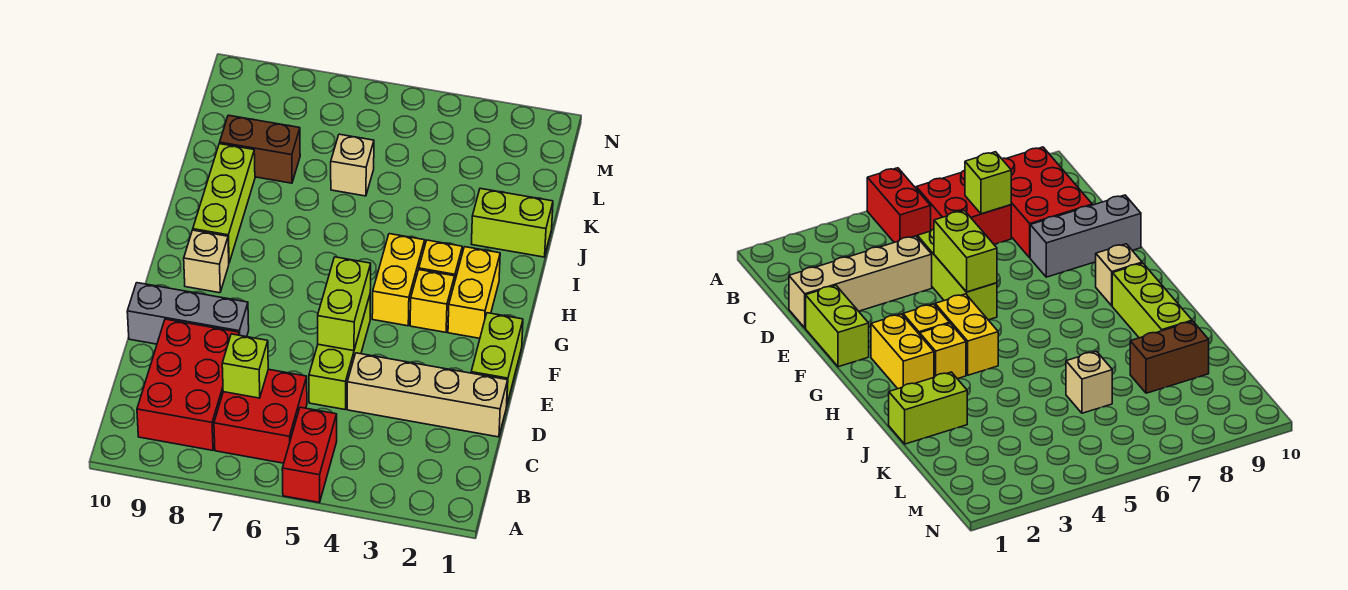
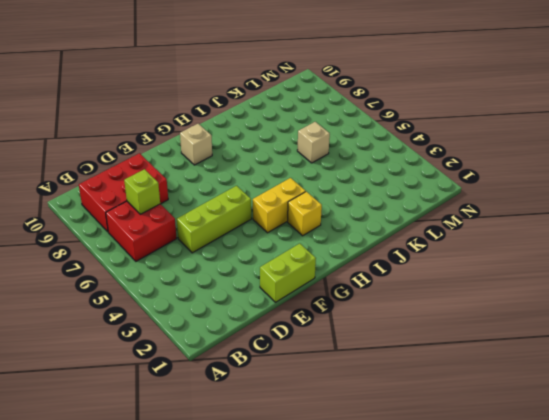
none -> red 1x2 brick [282,407,337,502]
none -> tan 1x4 brick [347,353,508,437]
none -> grey 1x3 brick [127,283,249,344]

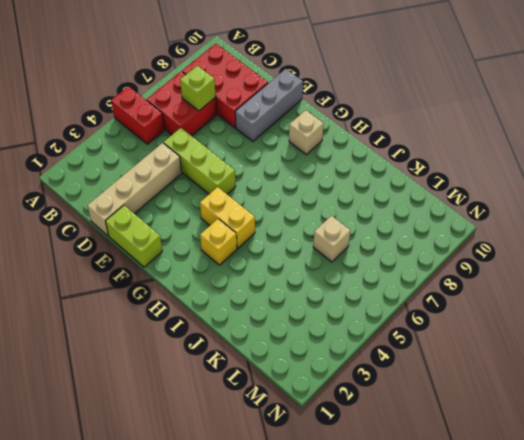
none -> yellow 1x2 brick [448,247,500,338]
none -> yellow 1x1 brick [410,270,455,332]
none -> lime 1x3 brick [193,144,255,262]

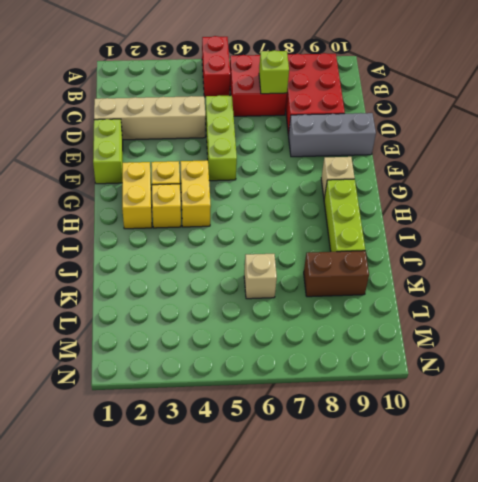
none -> lime 1x2 brick [472,188,553,257]
none -> lime 1x2 brick [318,257,371,351]

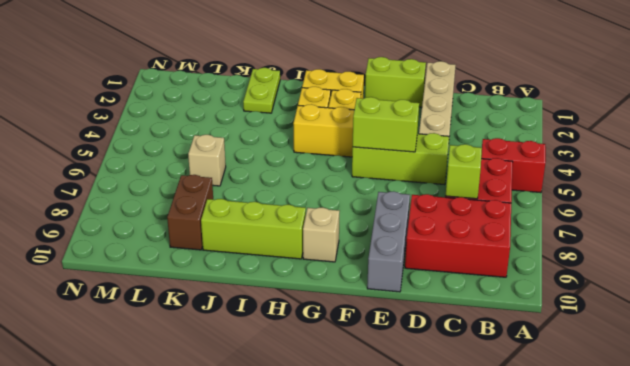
lime 1x2 plate [243,68,280,113] -> lime 1x2 brick [472,188,553,257]

